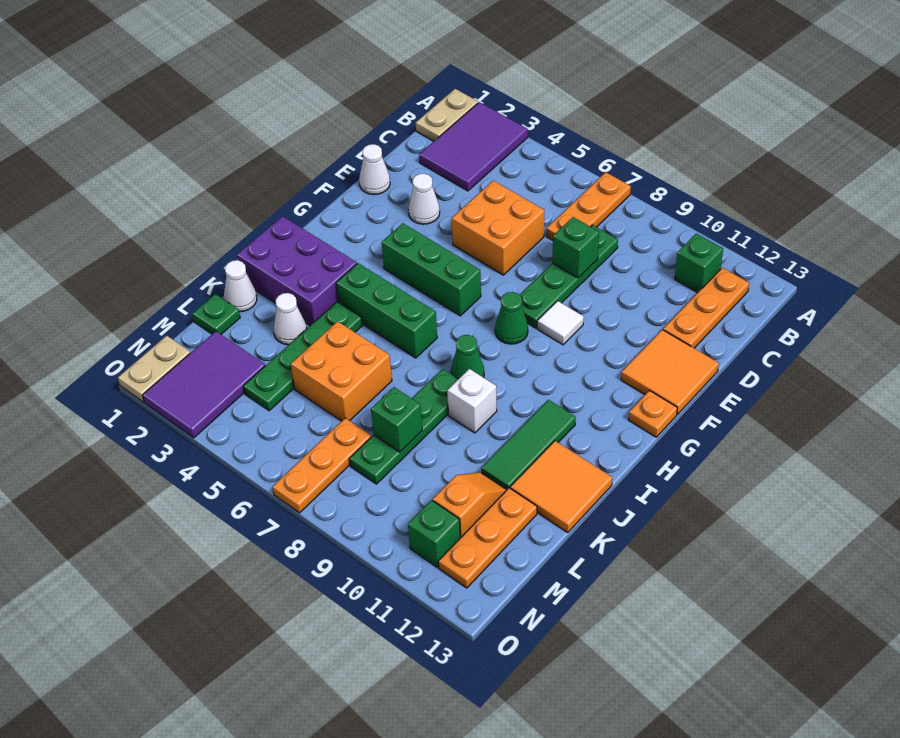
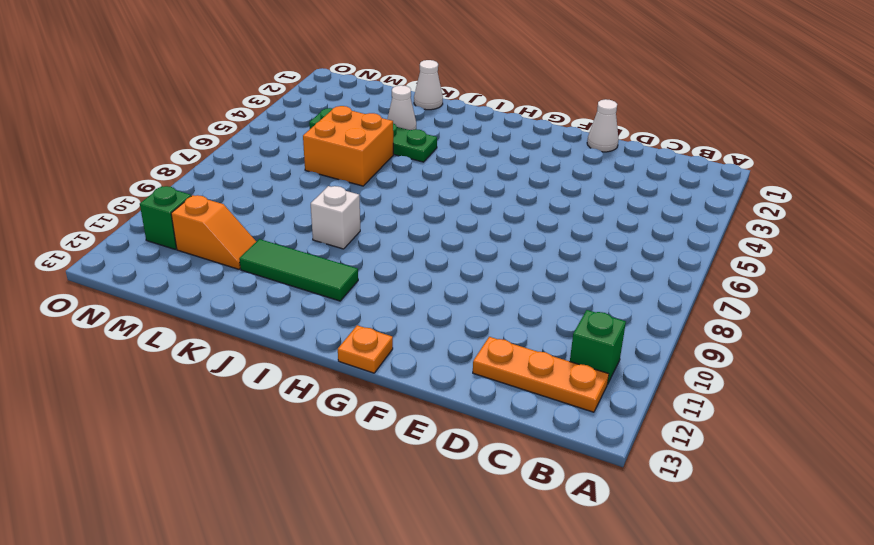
none -> tan 1x2 plate [416,89,478,141]
none -> purple 2x3 tile [419,102,528,191]
none -> orange 1x3 plate [546,172,631,240]
none -> green 1x4 plate [520,225,618,328]

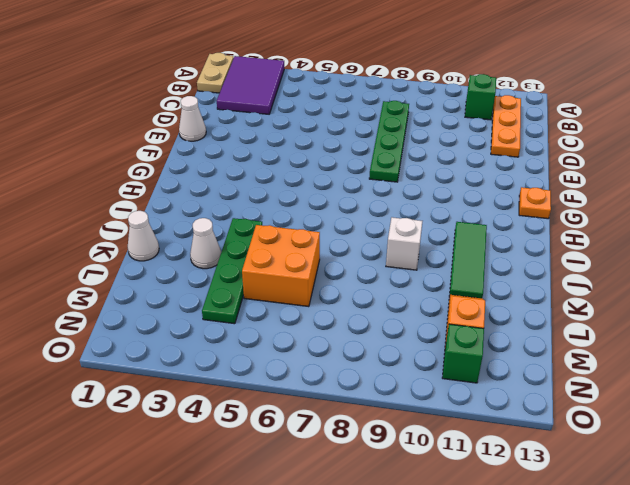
none -> orange 1x3 plate [546,172,631,240]
none -> orange 2x2 brick [452,181,544,275]
none -> white 1x1 cone [408,174,440,224]
none -> orange 2x2 tile [621,330,719,414]

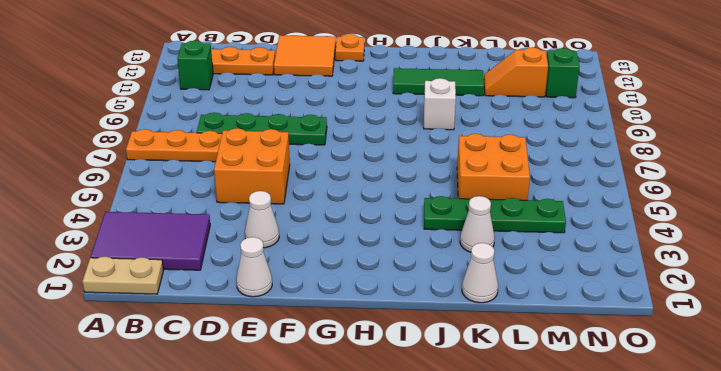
none -> white 1x1 tile [537,301,584,345]
none -> green 1x3 brick [382,223,481,316]
none -> green 1x1 cone [495,292,528,344]
none -> purple 2x3 brick [237,216,357,326]

